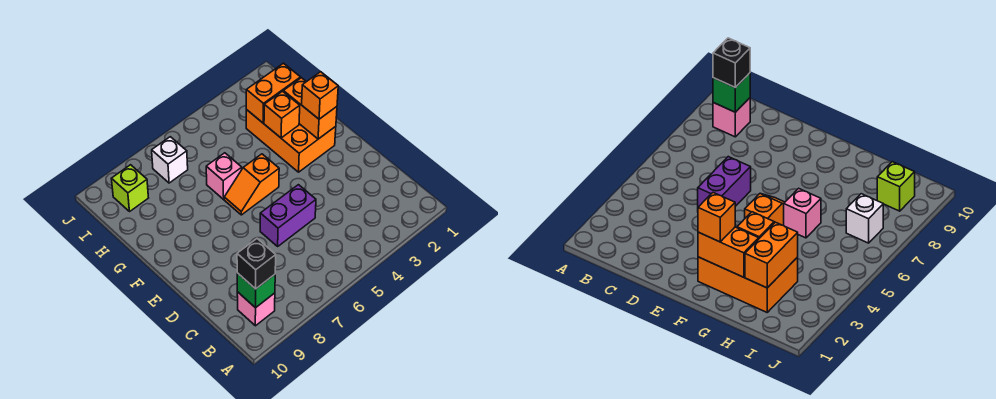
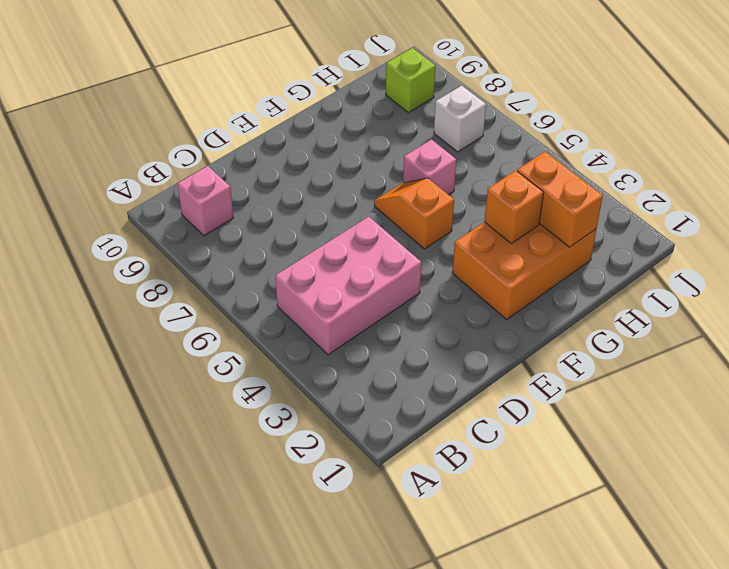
pink 2x3 brick [275,217,421,355] -> purple 1x2 brick [260,185,316,246]
none -> green 1x1 brick [237,273,275,308]
none -> orange 1x2 brick [283,78,337,139]
none -> black 1x1 brick [237,239,276,289]

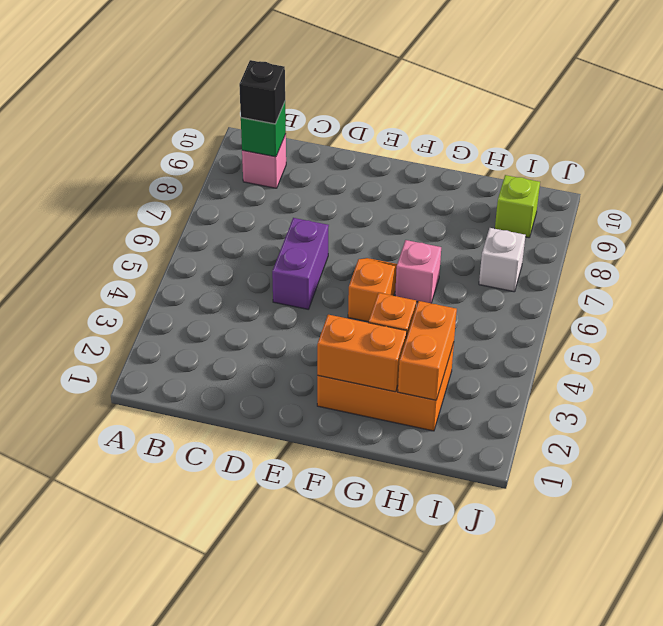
none -> orange 1x1 brick [302,72,338,119]

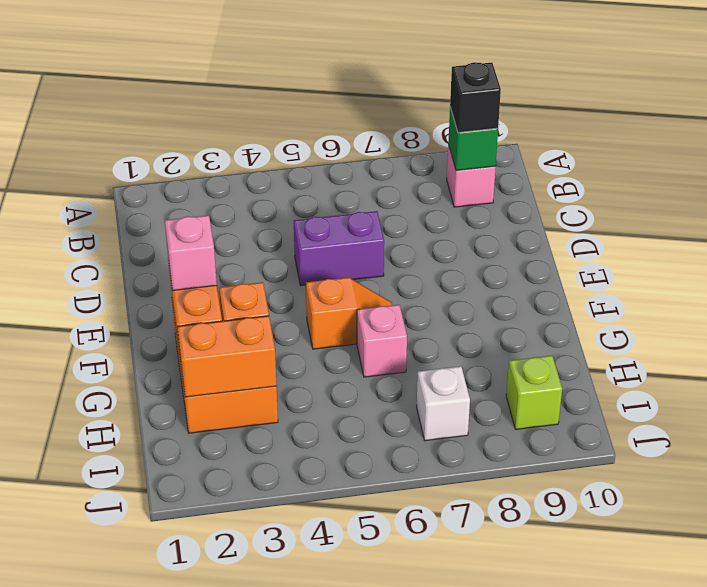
pink 1x1 brick [165,215,217,291] -> orange 1x1 brick [302,72,338,119]

